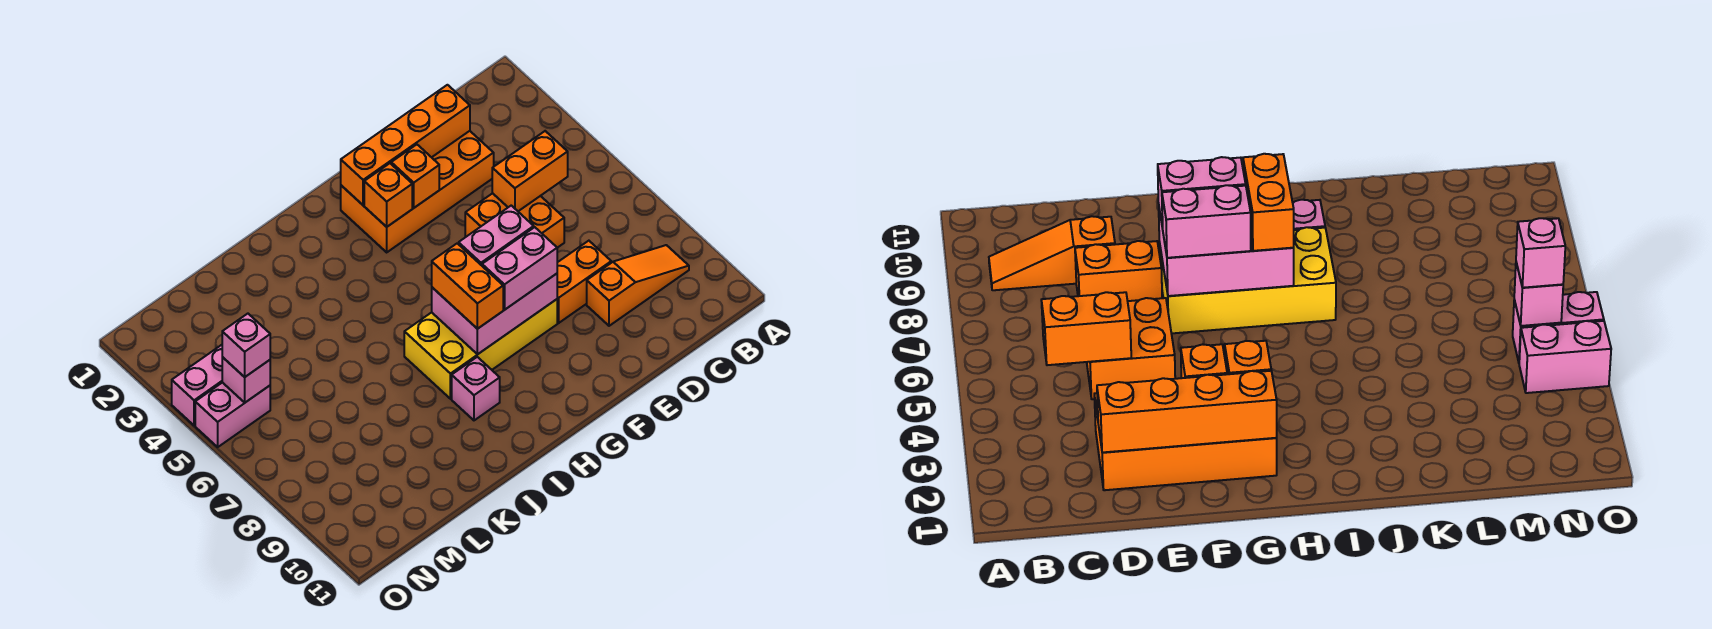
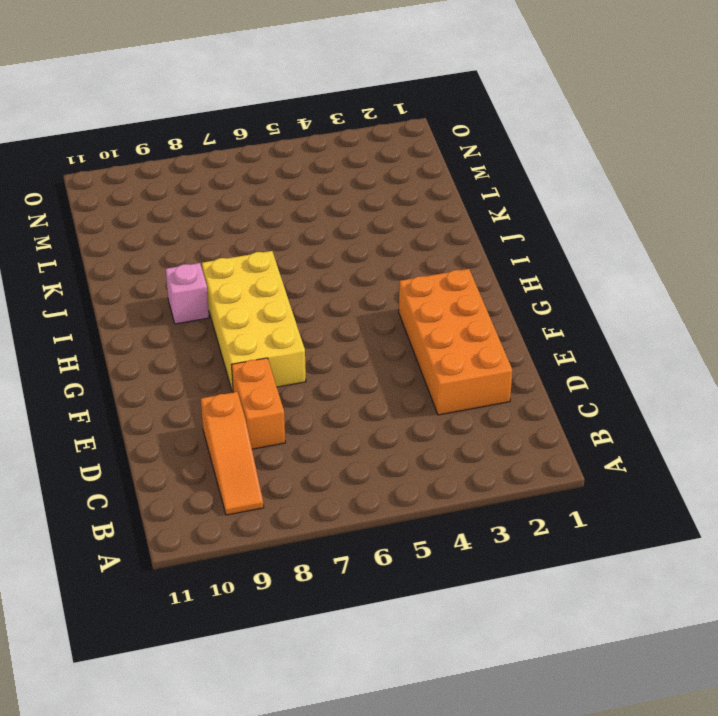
none -> orange 2x2 brick [465,193,564,248]
none -> pink 1x2 brick [172,345,222,426]
none -> pink 1x2 brick [195,382,270,447]

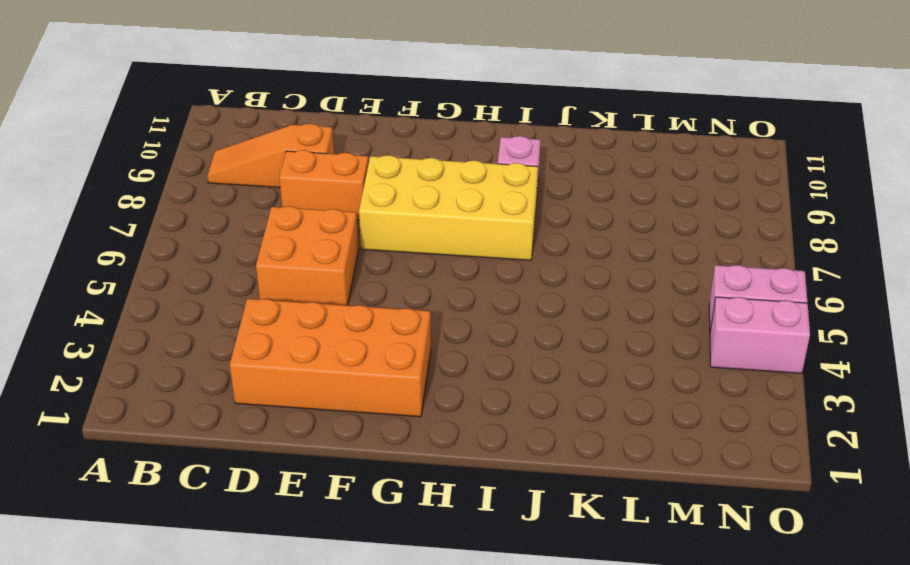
none -> orange 1x2 brick [492,131,568,211]
none -> orange 1x4 brick [341,85,470,205]
none -> orange 1x1 brick [391,145,439,208]

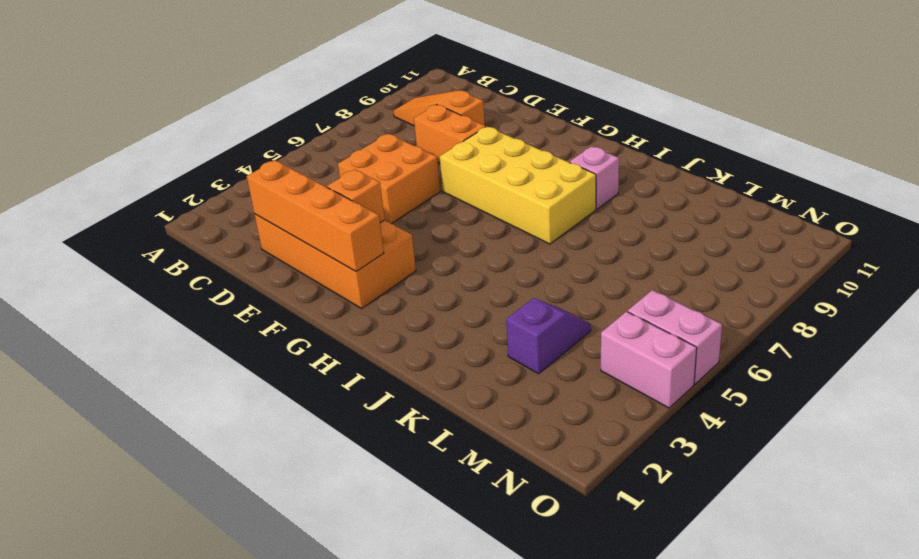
purple 1x2 slope [506,298,591,374] -> none
none -> orange 1x2 brick [492,131,568,211]
none -> pink 2x3 brick [432,274,557,355]
none -> orange 1x1 brick [364,163,412,227]

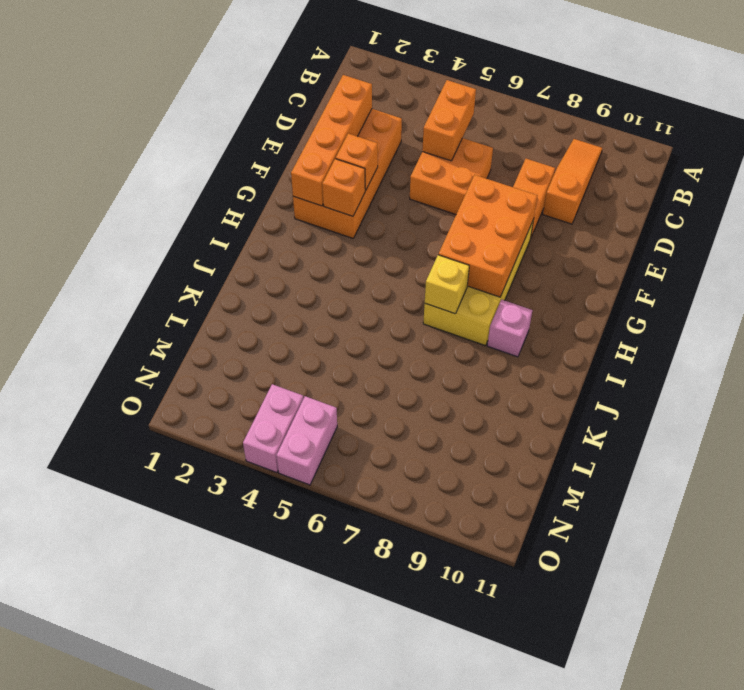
orange 2x3 brick [438,175,537,297] -> pink 2x3 brick [432,274,557,355]
yellow 1x1 brick [425,255,469,314] -> none
none -> pink 1x1 brick [222,357,270,403]
none -> pink 1x2 brick [459,206,534,265]
none -> pink 1x2 brick [482,227,557,310]

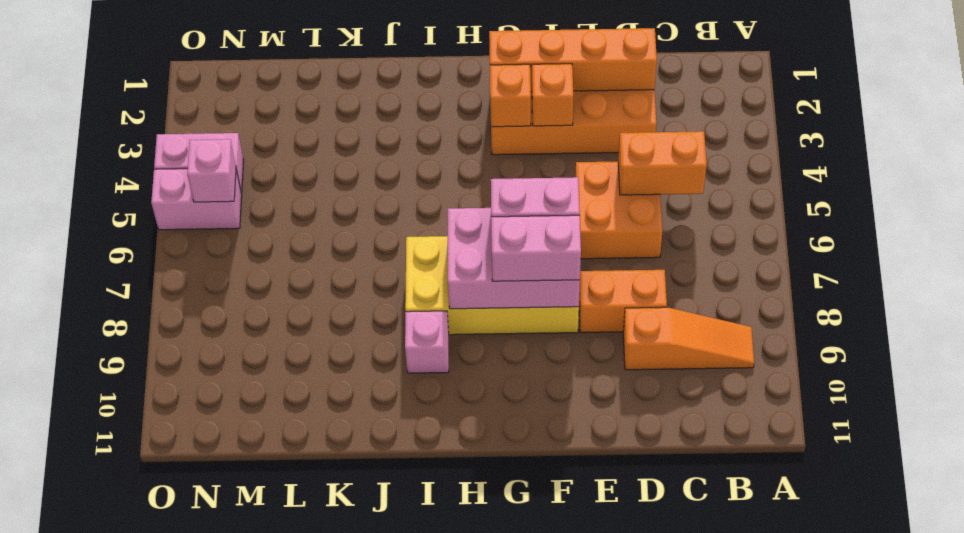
none -> orange 1x2 brick [432,243,503,329]
none -> pink 1x1 brick [222,314,270,377]

